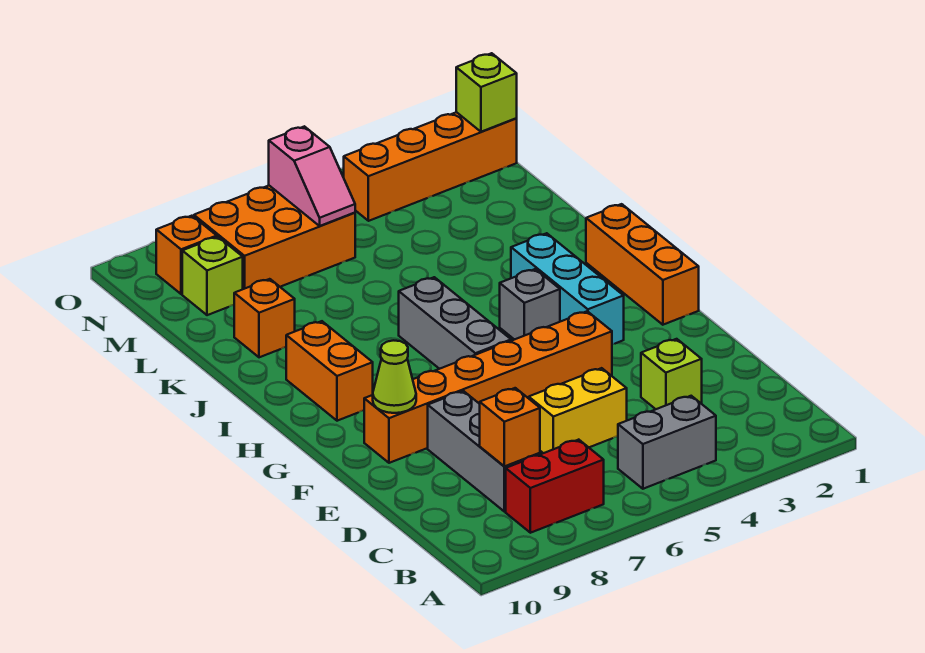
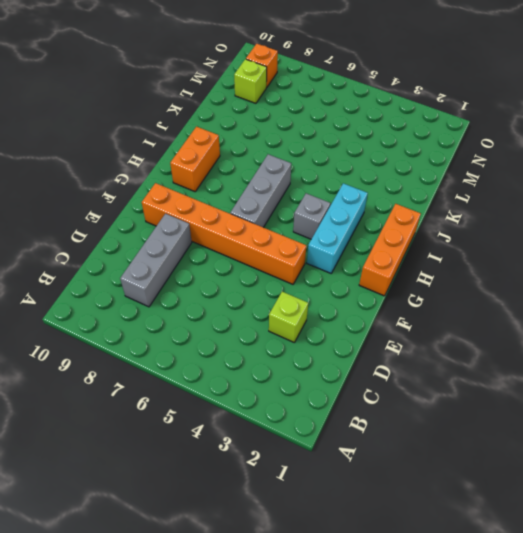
none -> grey 1x2 brick [618,396,716,489]
none -> red 1x2 brick [506,440,604,533]
none -> yellow 1x2 brick [529,368,627,453]

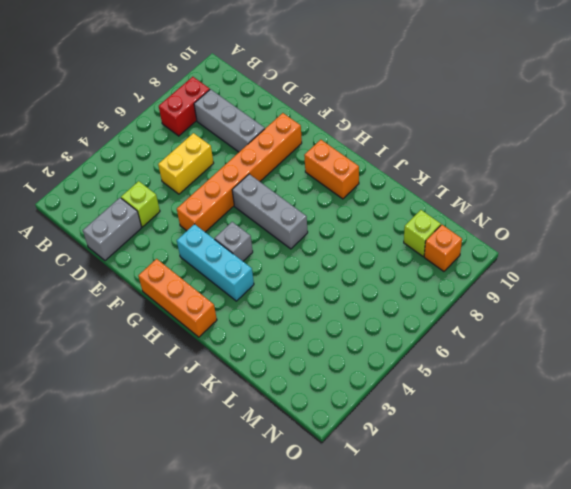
grey 1x2 brick [83,198,142,261] -> grey 1x2 brick moved to [618,396,716,489]
none -> orange 1x1 brick [234,279,295,357]
none -> orange 2x3 brick [194,186,355,289]
none -> orange 1x4 brick [344,112,517,221]

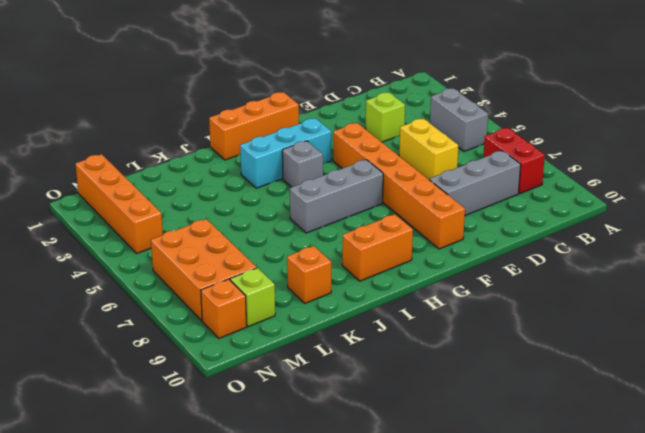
none -> orange 1x1 brick [480,388,540,466]
none -> lime 1x1 cone [373,340,416,413]
none -> pink 1x2 slope [269,126,355,226]

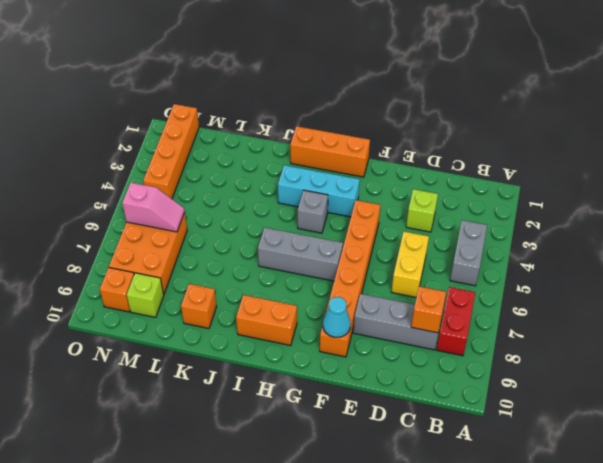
cyan 1x1 cone [323,297,350,337] -> lime 1x1 cone [373,340,416,413]
none -> lime 1x1 brick [456,53,517,132]

